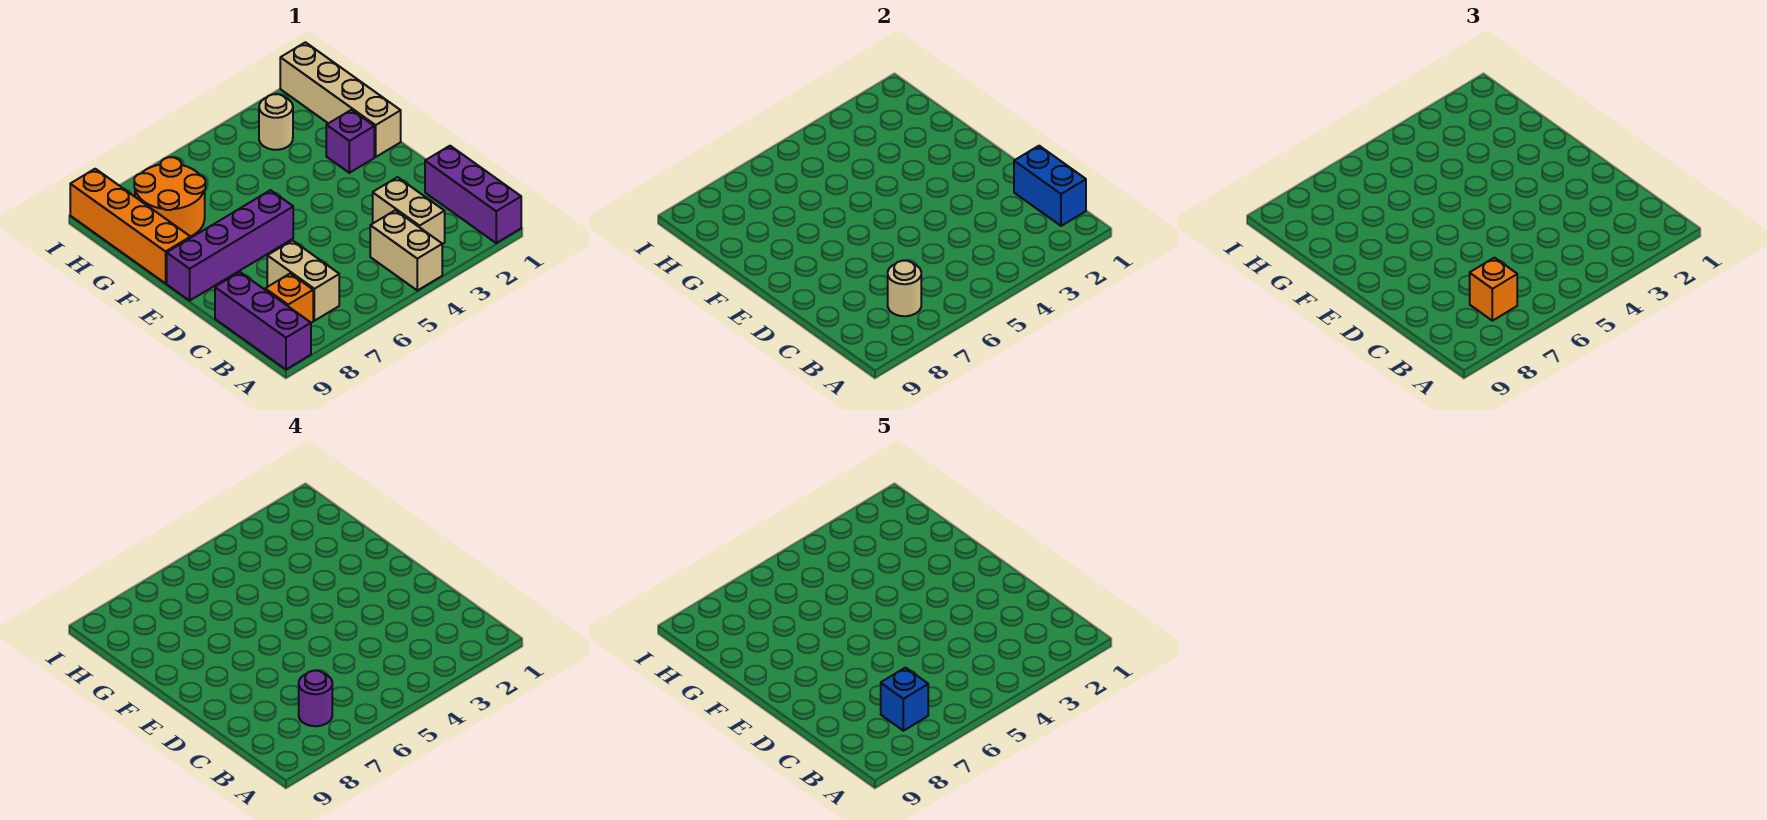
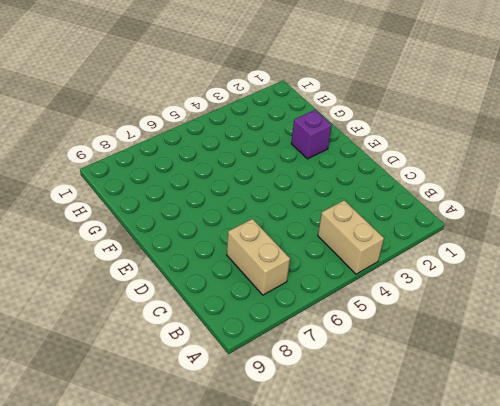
none -> purple 1x3 brick [425,146,521,243]
none -> purple 1x3 brick [215,272,311,369]
none -> tan 1x2 brick [373,177,445,244]

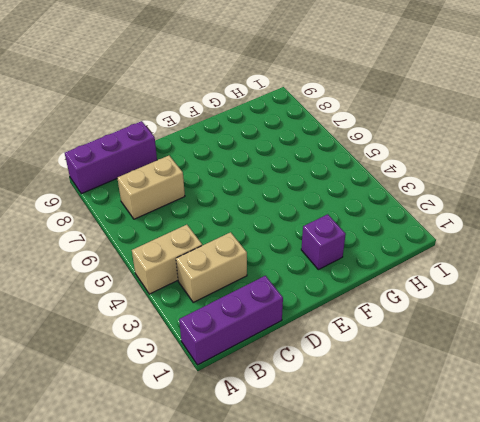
none -> orange 1x1 brick [265,273,313,323]
none -> purple 1x4 brick [167,190,293,301]
none -> tan 1x4 brick [280,42,401,157]

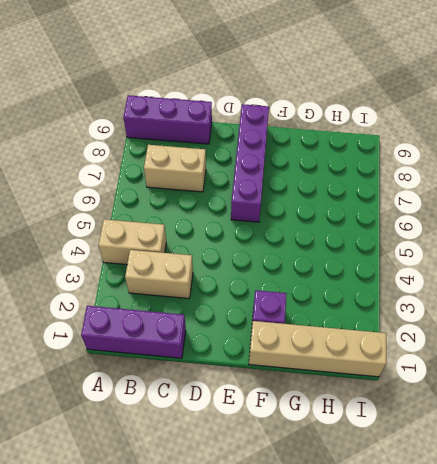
none -> orange 1x1 brick [265,273,313,323]
none -> orange 1x4 brick [70,169,191,283]
none -> orange 2x2 round brick [134,157,205,237]

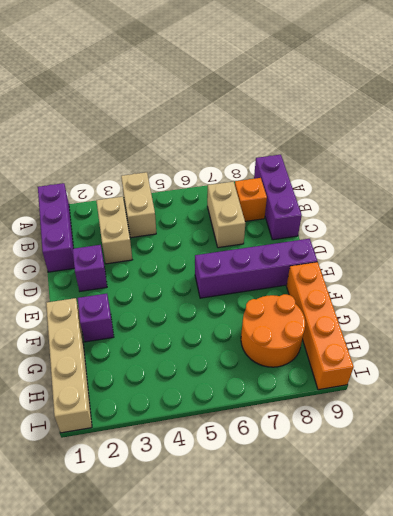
purple 1x1 brick [73,245,107,291] -> none
none -> tan 1x1 round brick [259,94,293,150]
none -> blue 1x2 brick [1014,146,1086,226]
none -> tan 1x1 round brick [888,261,921,316]

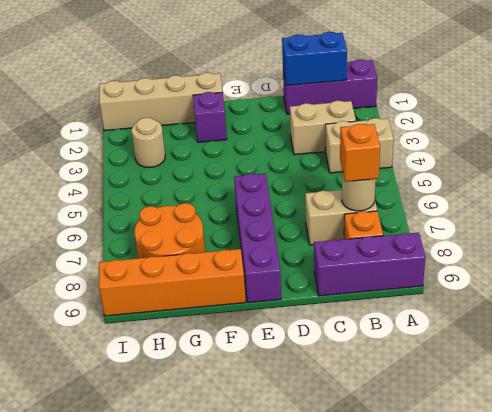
none -> purple 1x1 round brick [299,671,332,726]
none -> blue 1x1 brick [881,668,928,731]

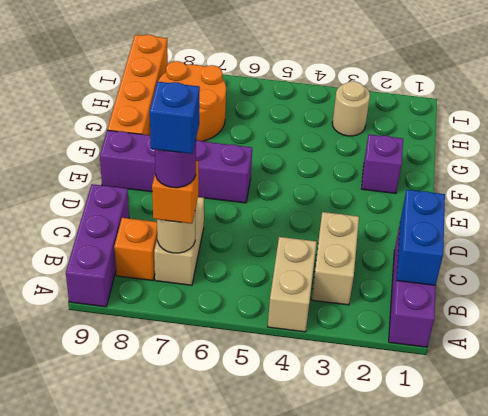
none -> tan 1x4 brick [280,42,401,157]

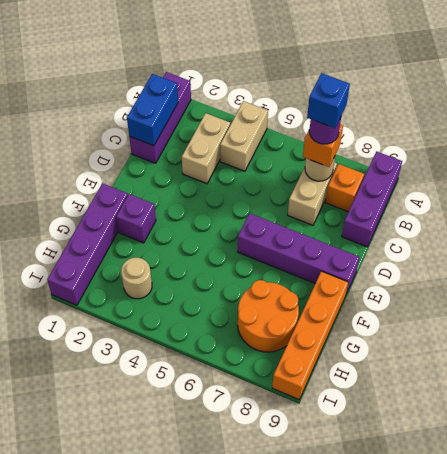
purple 1x4 brick [47,183,128,305] -> tan 1x4 brick [280,42,401,157]

